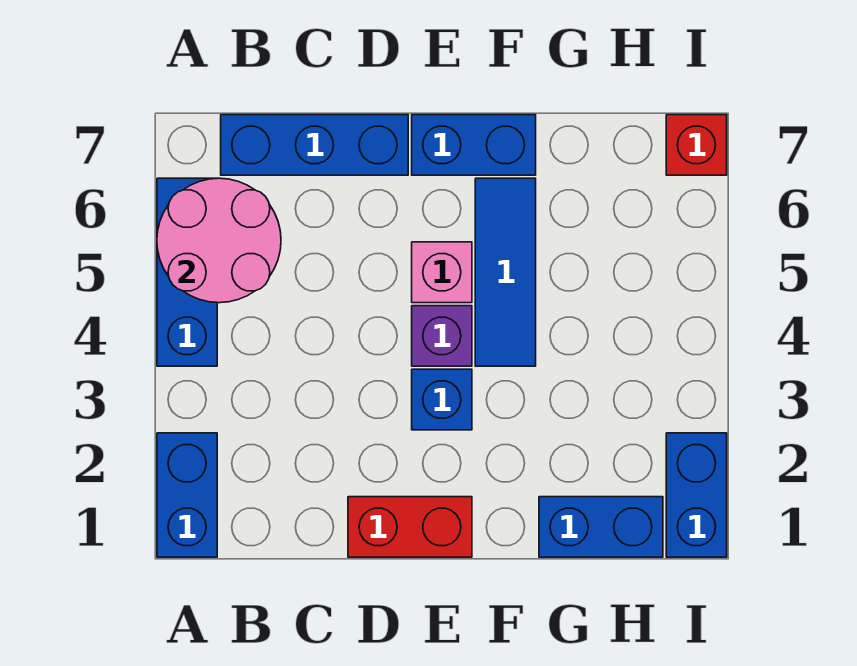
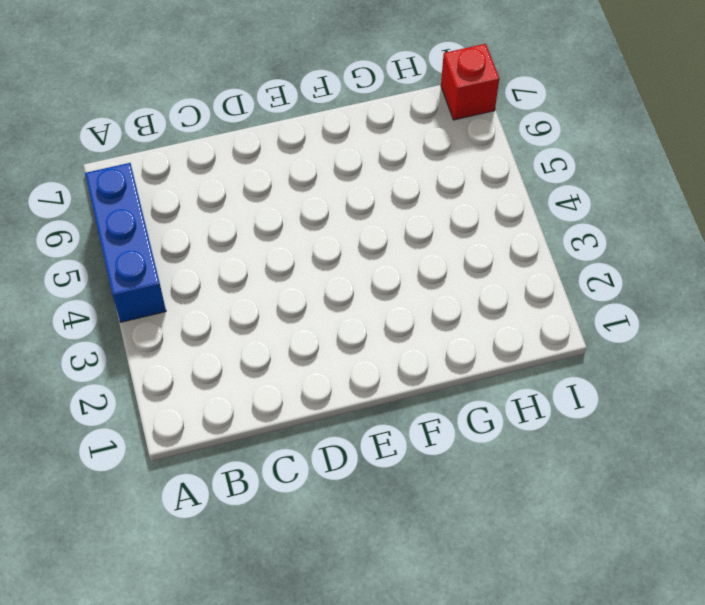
none -> blue 1x2 brick [157,433,217,557]
none -> blue 1x3 brick [221,115,408,175]
none -> red 1x2 brick [348,497,472,557]

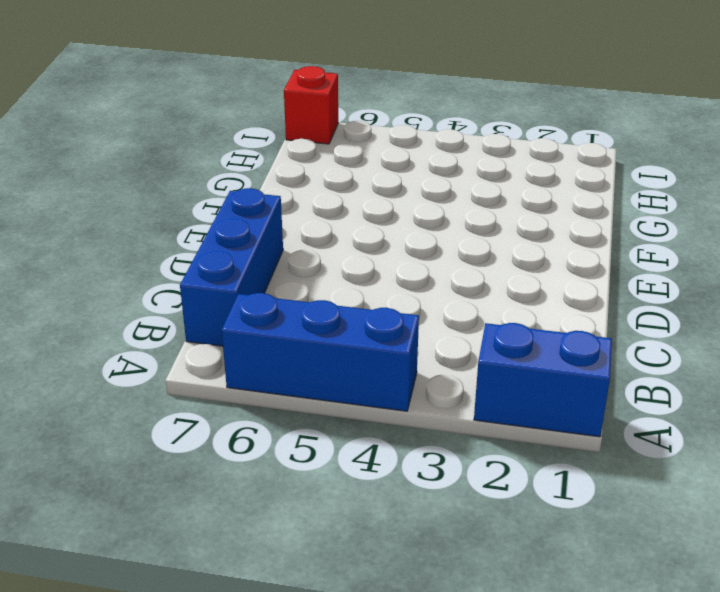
none -> red 1x2 brick [348,497,472,557]
none -> blue 1x1 brick [412,369,472,430]
none -> purple 1x1 brick [412,306,472,366]

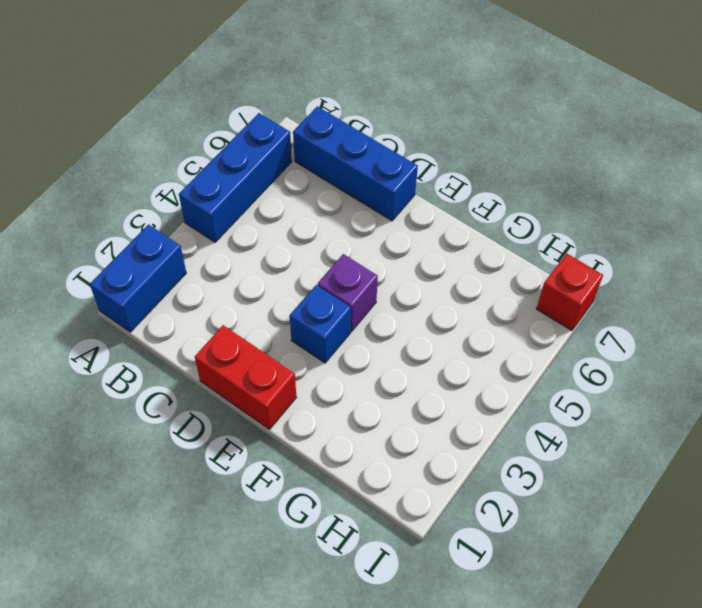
none -> pink 1x1 brick [412,242,472,303]
none -> blue 1x2 brick [412,115,536,175]
none -> blue 1x3 tile [475,178,536,366]

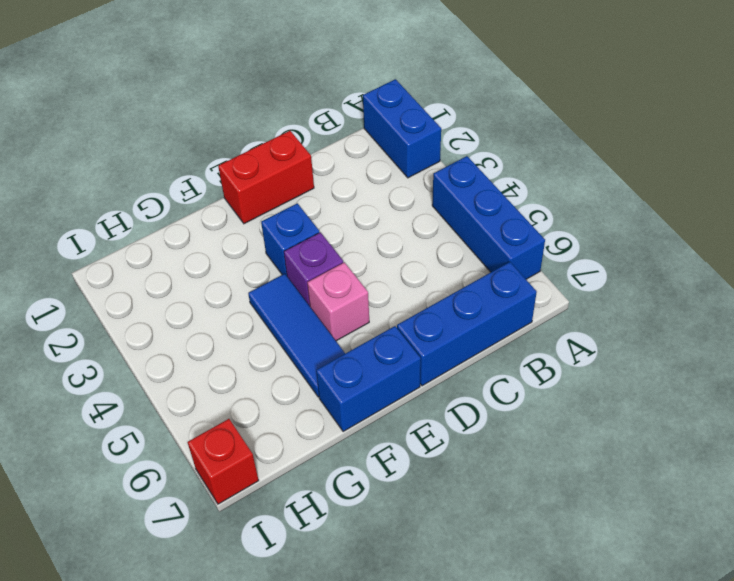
none -> blue 1x2 brick [539,497,663,557]
none -> blue 1x2 brick [666,433,727,557]
none -> pink 2x2 round brick [157,178,281,303]

